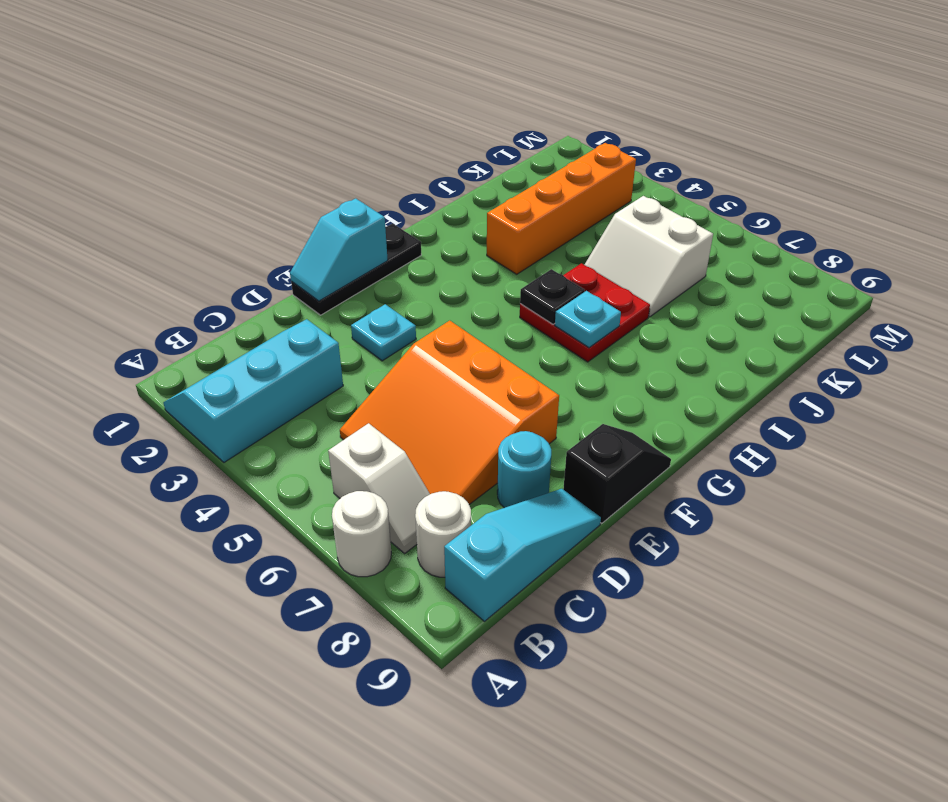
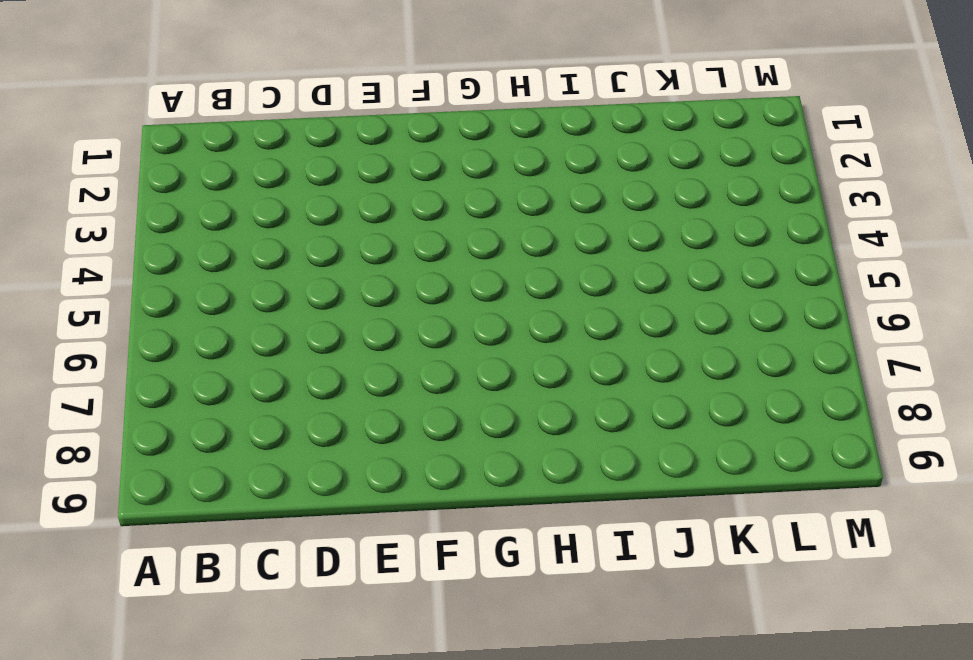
none -> cyan 2x3 slope [163,319,343,462]
none -> white 1x1 round brick [332,491,391,577]
none -> white 1x2 slope [328,423,430,553]

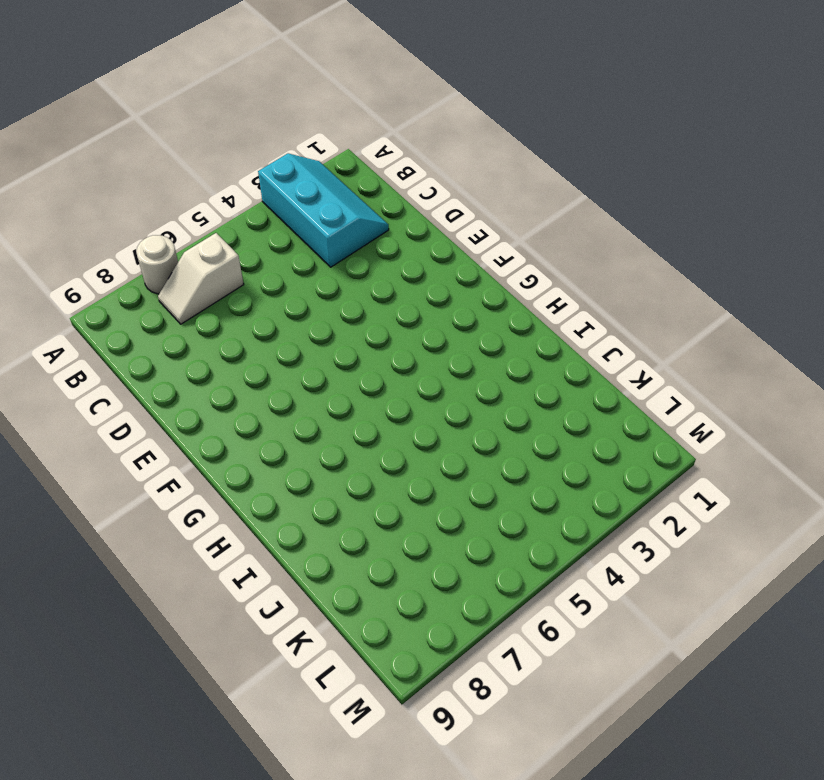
none -> white 1x1 round brick [415,491,471,577]
none -> cyan 1x3 slope [444,489,601,621]
none -> orange 3x3 slope [340,321,559,504]

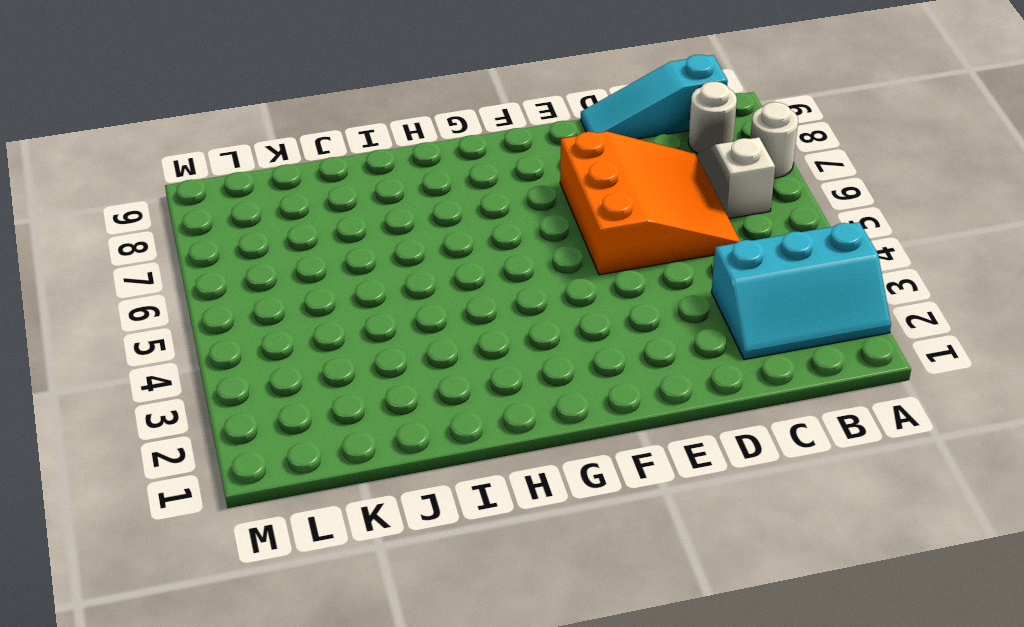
none -> cyan 1x1 round brick [497,431,551,508]
none -> black 1x3 plate [291,224,421,315]
none -> cyan 1x1 plate [351,304,416,361]

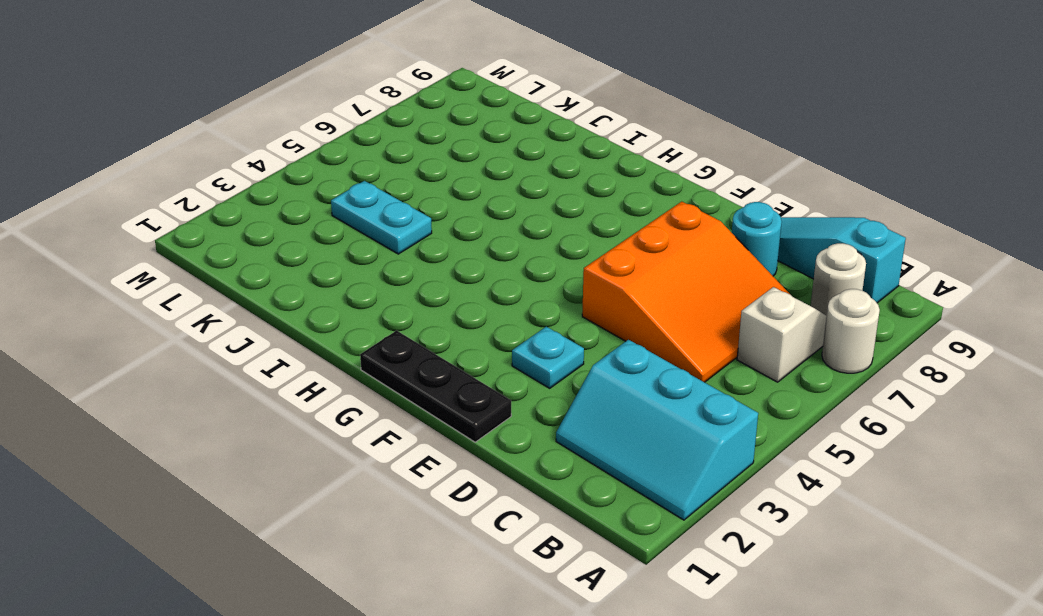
cyan 1x2 plate [331,181,432,254] -> none
none -> black 1x2 slope [563,424,671,523]
none -> red 2x2 plate [520,263,650,362]
none -> orange 1x4 brick [487,143,636,274]

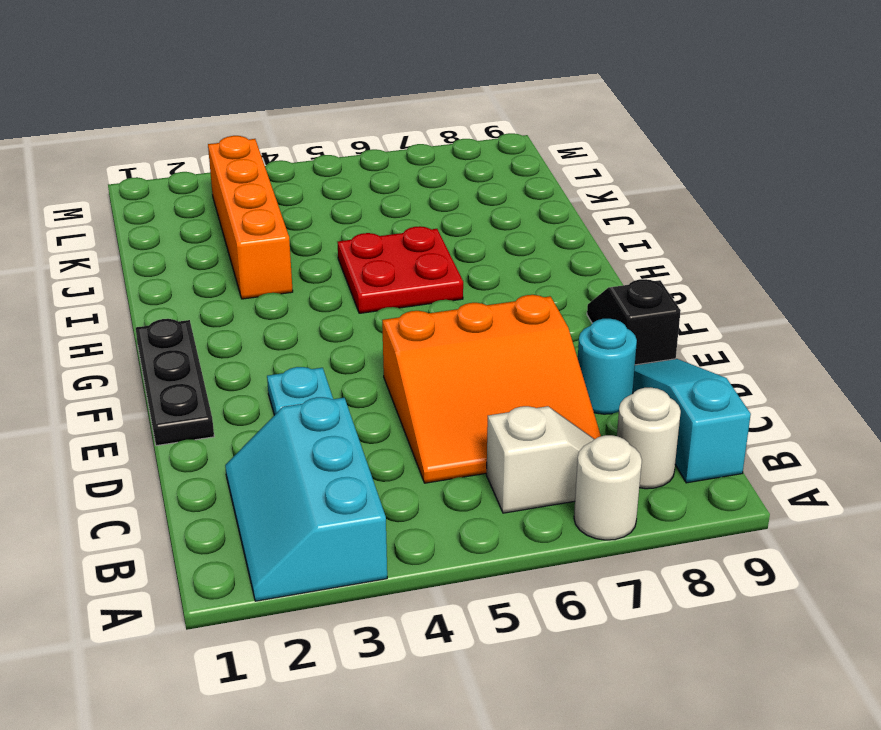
none -> white 2x2 slope [585,196,713,317]
none -> cyan 1x2 slope [290,198,388,301]
none -> black 1x1 plate [520,269,585,324]

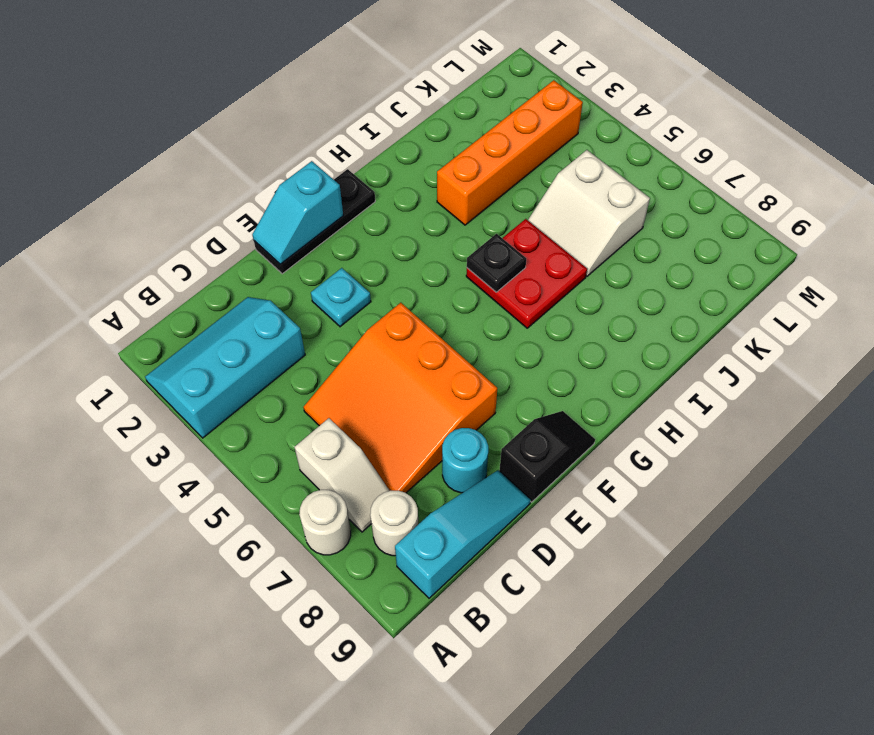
none -> cyan 1x1 plate [555,291,621,348]

